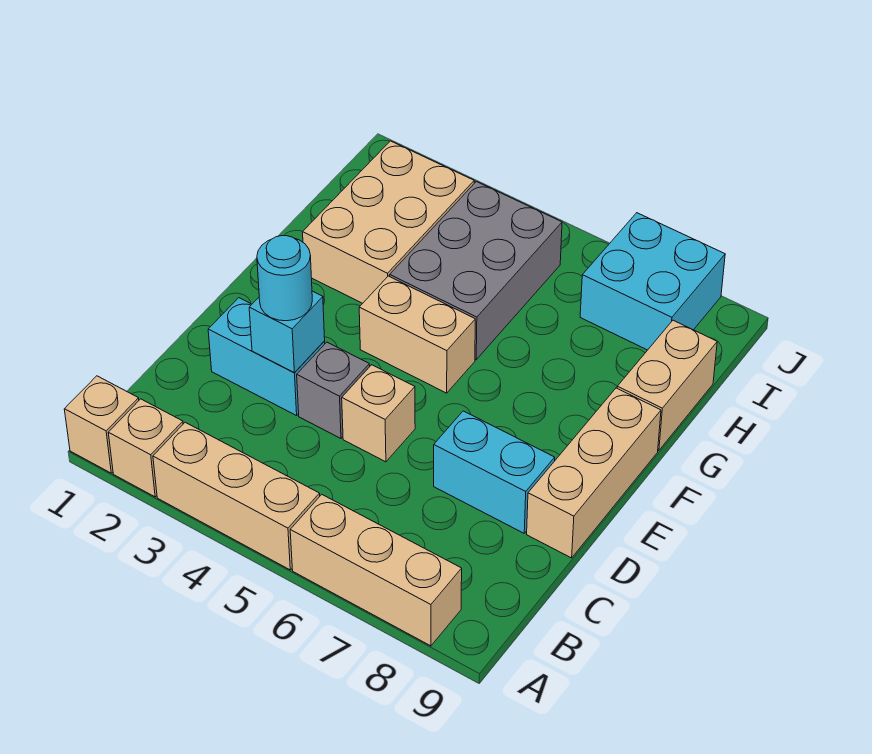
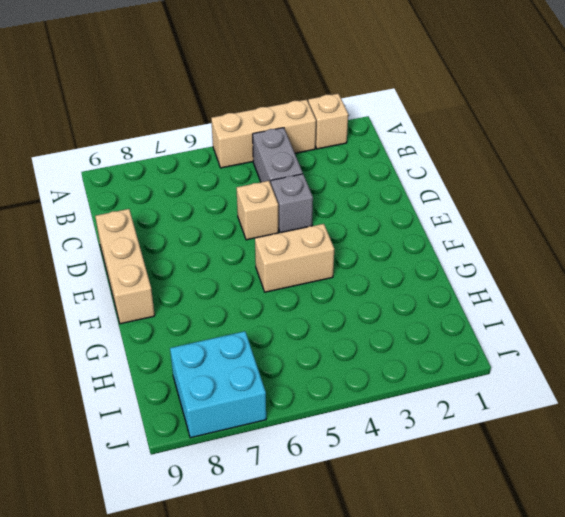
grey 1x2 brick [253,128,303,184] -> none
none -> tan 1x1 brick [64,376,139,473]
none -> tan 1x3 brick [290,495,462,646]
none -> cyan 1x2 brick [208,298,325,416]

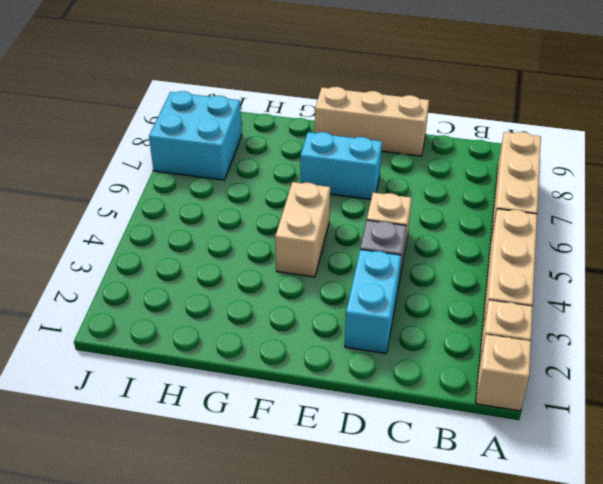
cyan 1x2 brick [300,132,382,199] -> cyan 1x2 brick turned to [434,411,555,533]
none -> tan 2x3 brick [303,141,474,303]
none -> grey 2x3 brick [390,182,562,360]
none -> tan 1x2 brick [617,320,717,451]

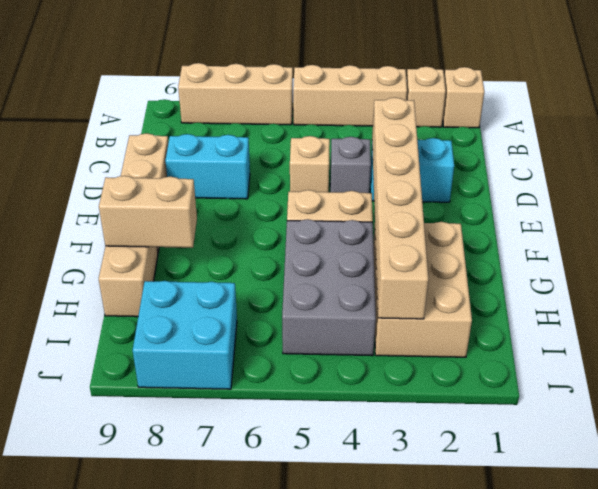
tan 1x6 brick [372,97,428,319] -> cyan 1x1 brick [249,291,325,372]
tan 1x2 brick [99,176,197,248] -> none
none -> cyan 1x1 round brick [257,236,312,321]

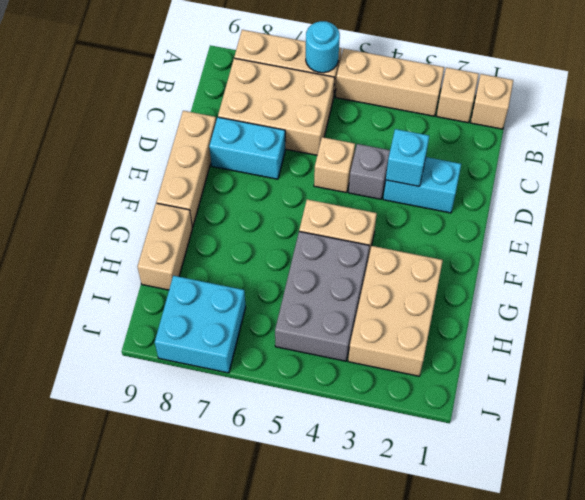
cyan 1x1 round brick [306,21,340,73] -> cyan 1x1 round brick moved to [257,236,312,321]
tan 2x3 brick [218,58,335,155] -> none

